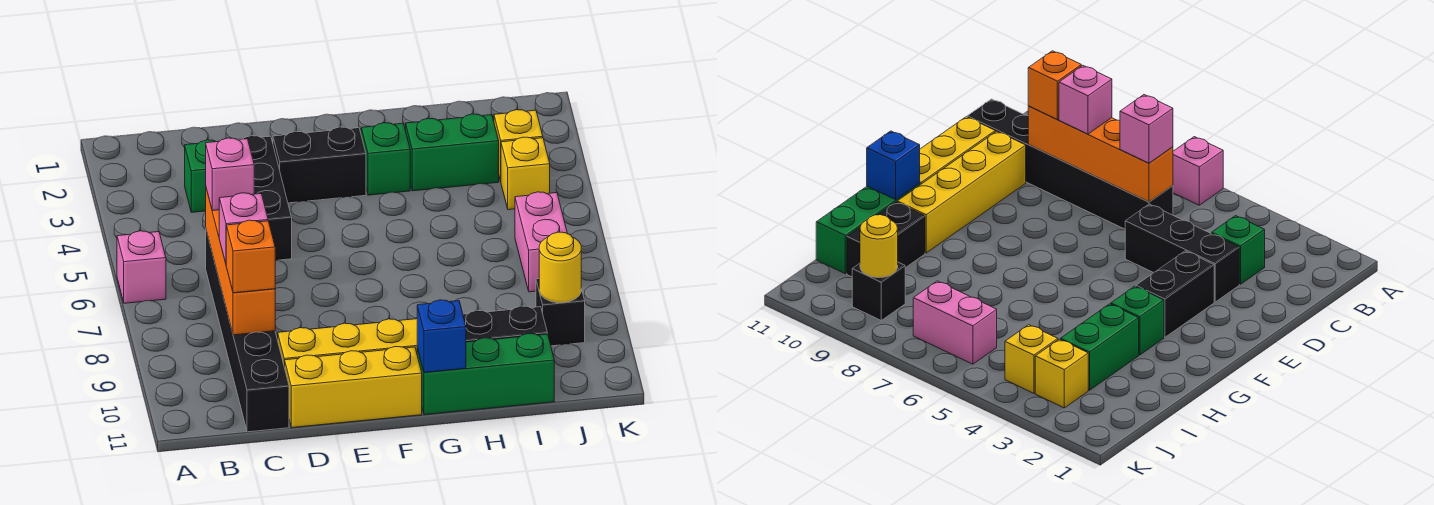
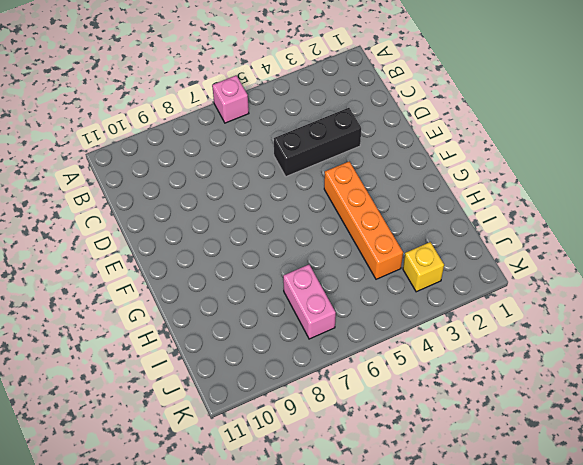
orange 1x4 brick [324,161,403,279] -> orange 1x4 brick turned to [206,189,275,335]
pink 1x2 brick [283,265,336,339] -> pink 1x2 brick turned to [515,192,567,292]
none -> green 1x1 brick [185,140,216,212]
none -> black 1x6 brick [206,231,289,432]
none -> yellow 1x4 brick [278,319,417,367]

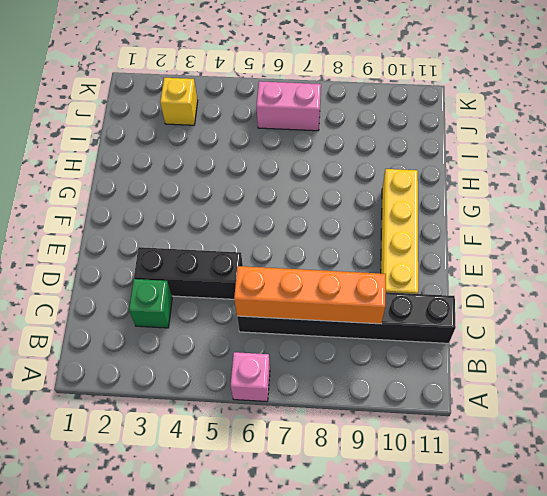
none -> yellow 1x3 brick [285,347,422,428]
none -> black 1x2 brick [273,127,366,203]
none -> green 1x1 brick [361,123,410,195]

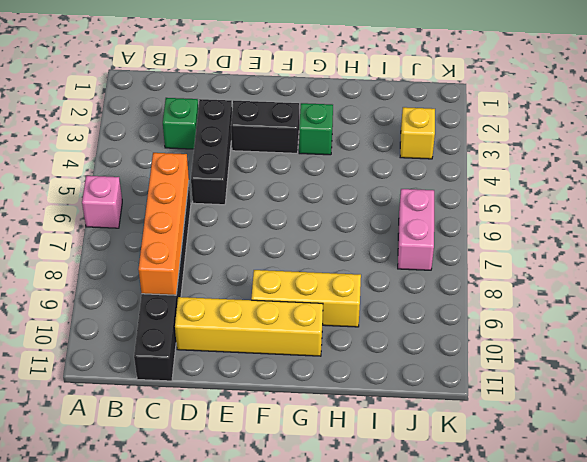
yellow 1x3 brick [251,270,361,327] -> yellow 1x3 brick moved to [285,347,422,428]
none -> green 1x3 brick [417,334,554,415]
none -> green 1x2 brick [406,114,499,191]
none -> black 1x2 brick [463,306,547,342]

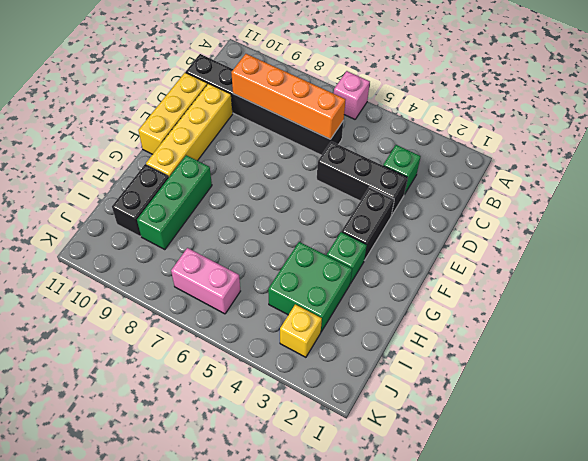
green 1x3 brick [137,155,212,250] -> green 1x3 brick moved to [417,334,554,415]
green 2x2 brick [268,242,352,332] -> green 1x2 brick [406,114,499,191]
none -> yellow 1x1 brick [501,137,550,210]
none -> black 1x1 brick [536,279,585,346]
none -> blue 1x1 brick [417,300,466,372]

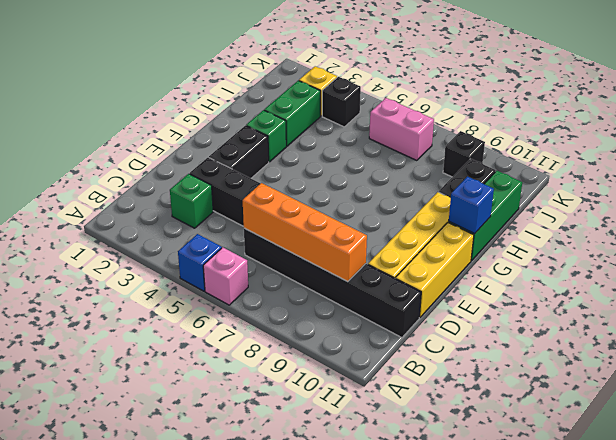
blue 1x1 brick [178,234,222,291] -> none
black 1x1 brick [322,77,361,127] -> yellow 1x1 brick [501,137,550,210]
none -> yellow 1x1 round brick [539,232,581,303]
none -> pink 1x1 brick [206,138,254,211]
none -> pink 1x1 brick [219,193,268,263]

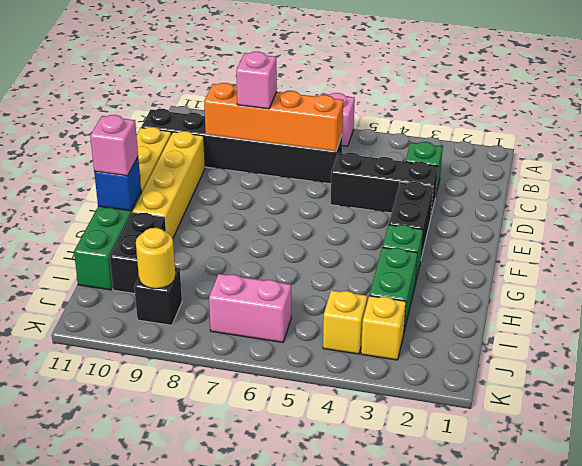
pink 1x1 brick [90,115,138,176] -> pink 1x1 brick moved to [206,138,254,211]
none -> orange 1x1 brick [226,220,275,293]

